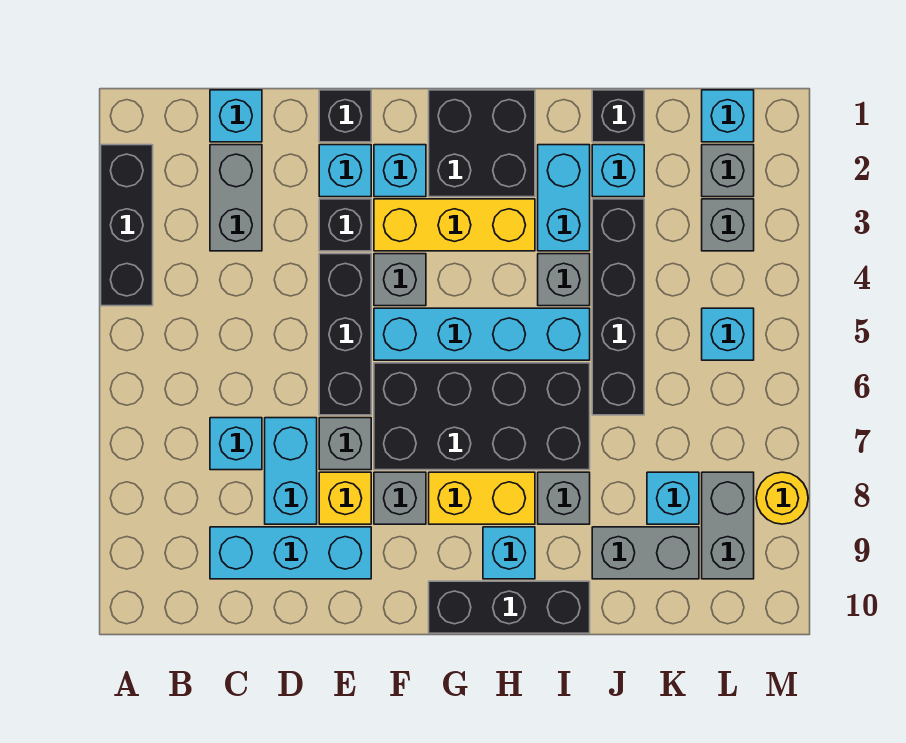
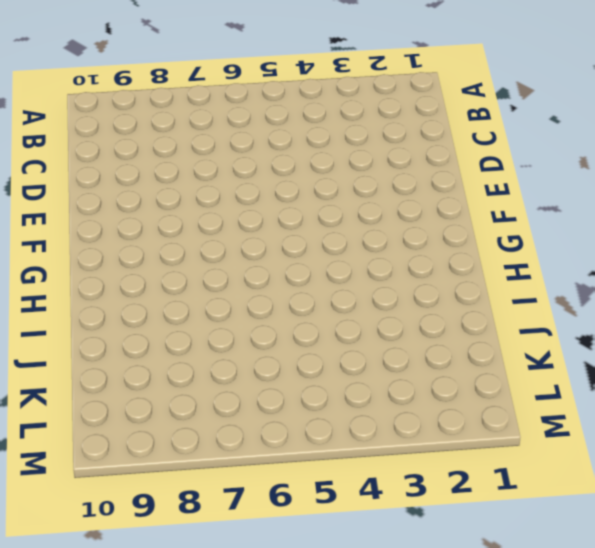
none -> black 1x3 brick [101,145,153,306]
none -> cyan 1x1 brick [210,90,262,142]
none -> grey 1x2 brick [210,145,262,251]
none -> cyan 1x1 brick [210,418,262,470]

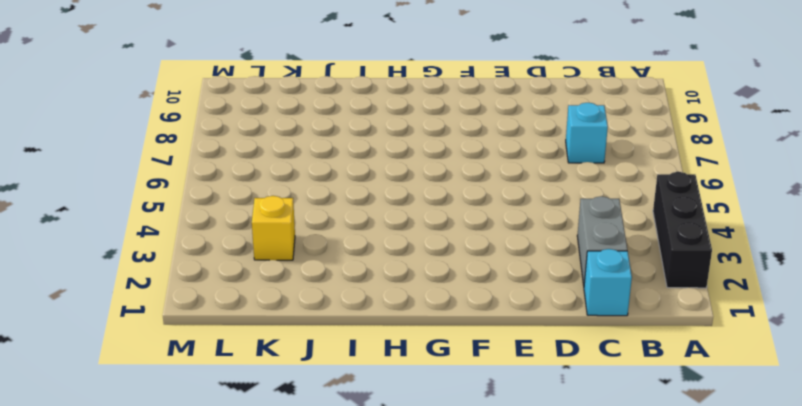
yellow 1x1 brick [252,196,295,260] -> yellow 1x1 brick moved to [319,472,371,524]
none -> cyan 1x3 brick [210,527,371,579]
none -> cyan 1x2 brick [265,418,317,524]
none -> black 1x1 brick [319,90,371,142]
none -> cyan 1x1 brick [319,145,371,197]

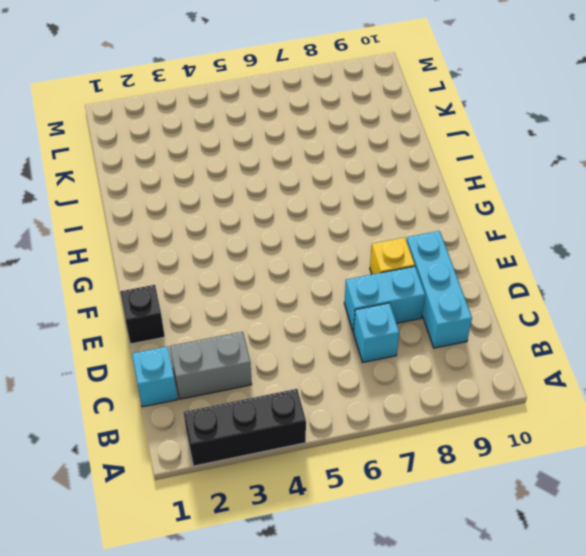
none -> cyan 1x1 brick [319,145,371,197]
none -> black 1x1 brick [319,199,371,251]
none -> black 1x3 brick [319,254,371,415]
none -> grey 1x1 brick [319,418,371,470]

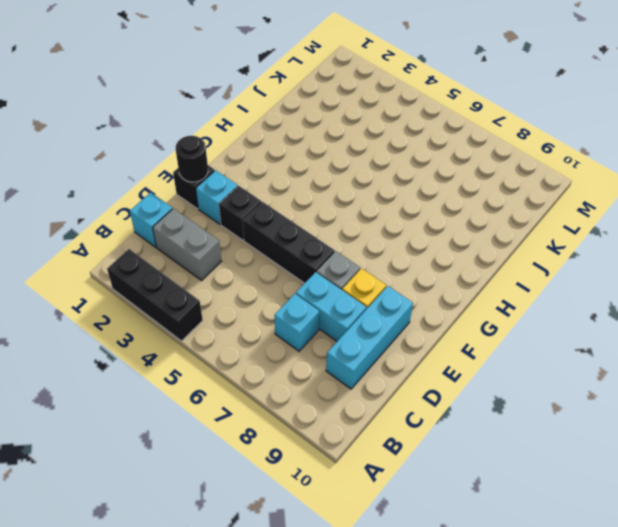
black 1x1 round brick [176,136,208,182] -> none
none -> cyan 1x1 brick [374,145,426,197]
none -> yellow 1x3 brick [374,199,535,251]
none -> grey 1x1 brick [374,254,426,306]
none -> cyan 1x4 brick [374,308,590,360]

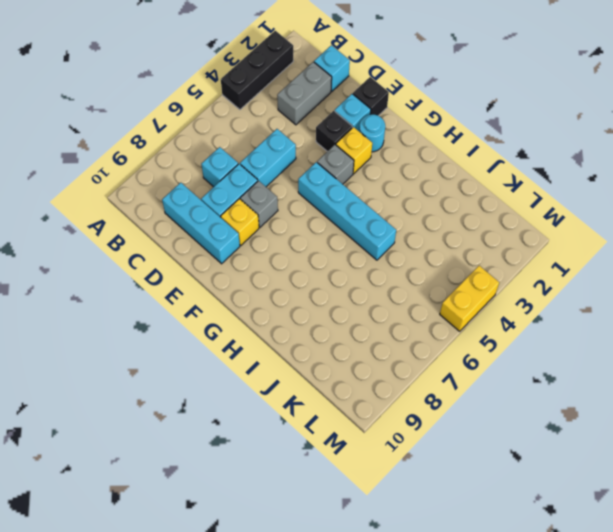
cyan 1x2 brick [240,129,296,187] -> cyan 1x2 brick moved to [538,145,590,251]
cyan 1x1 round brick [359,115,385,152] -> cyan 1x1 brick [374,145,426,197]
yellow 1x1 brick [336,127,372,174] -> yellow 1x3 brick [374,199,535,251]
yellow 1x2 brick [440,266,499,331] -> yellow 1x2 brick turned to [429,472,535,524]
none -> black 1x3 brick [319,254,371,415]
none -> black 2x4 brick [374,363,590,470]
none -> grey 1x1 brick [374,472,426,524]
none -> black 2x2 brick [429,90,535,197]

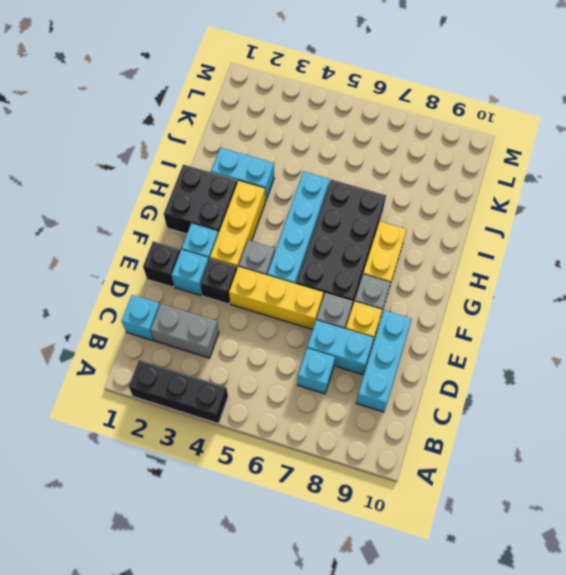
yellow 1x3 brick [229,267,324,329] -> black 1x3 brick [319,254,371,415]
none -> black 1x3 brick [429,581,590,633]
none -> cyan 1x1 brick [483,527,535,579]
none -> grey 1x1 brick [538,254,590,306]
none -> grey 1x1 brick [538,472,590,524]

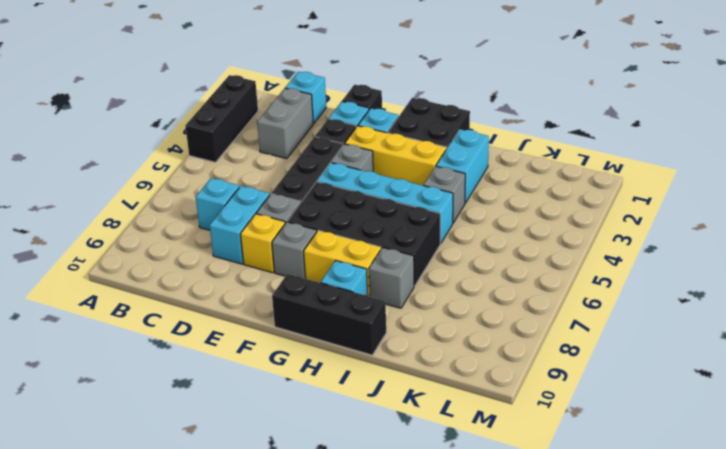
none -> cyan 1x3 brick [210,527,371,579]
none -> black 1x1 brick [592,90,644,142]
none -> cyan 1x1 brick [592,145,644,197]
none -> black 1x4 brick [592,199,644,415]

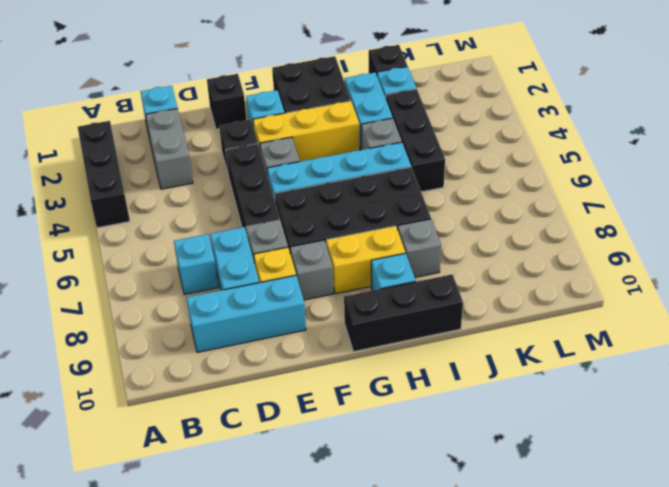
black 1x3 brick [386,89,445,192] -> black 1x4 brick [592,199,644,415]
none -> cyan 1x1 brick [319,145,371,197]
none -> grey 1x2 brick [592,527,699,579]
none -> cyan 1x1 brick [647,472,699,524]
none -> cyan 1x1 brick [702,90,754,142]

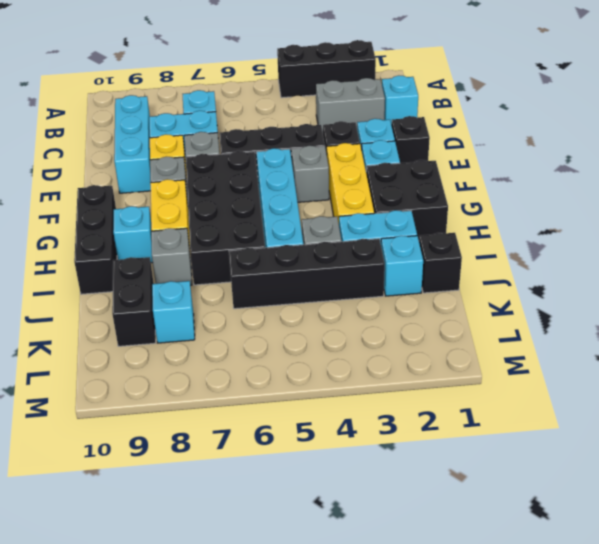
black 1x2 brick [112,257,156,346] -> grey 1x2 brick [592,527,699,579]
none -> cyan 1x1 brick [702,90,754,142]
none -> grey 1x1 brick [702,145,754,197]
none -> grey 1x1 brick [702,199,754,251]
none -> cyan 1x1 brick [702,308,754,360]

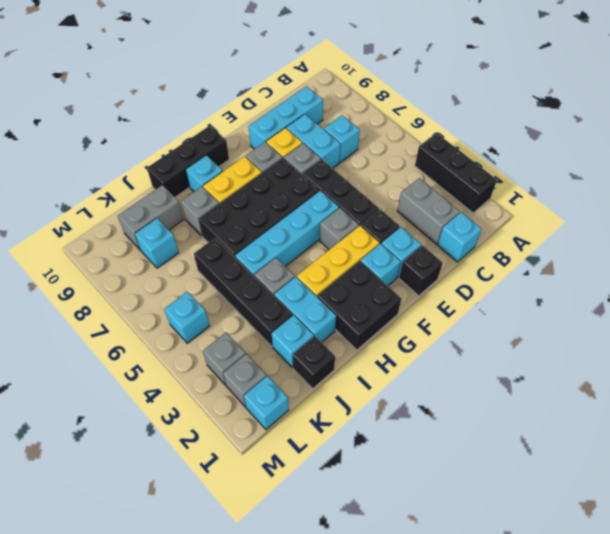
none -> grey 1x2 brick [702,472,754,579]
none -> yellow 1x1 round brick [756,472,808,524]

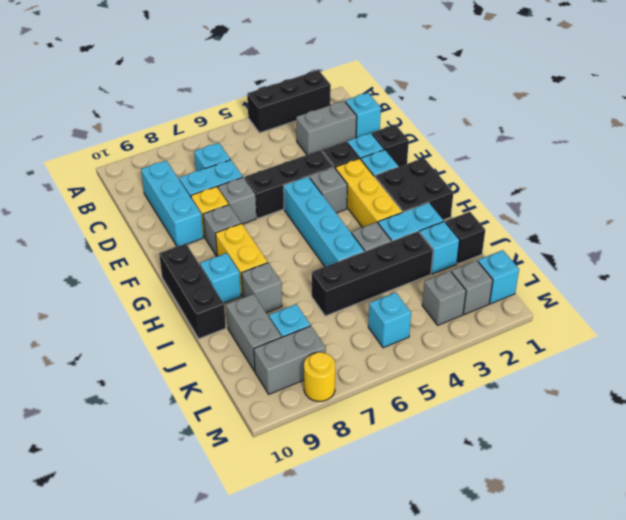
none -> black 2x4 brick [374,363,590,470]

